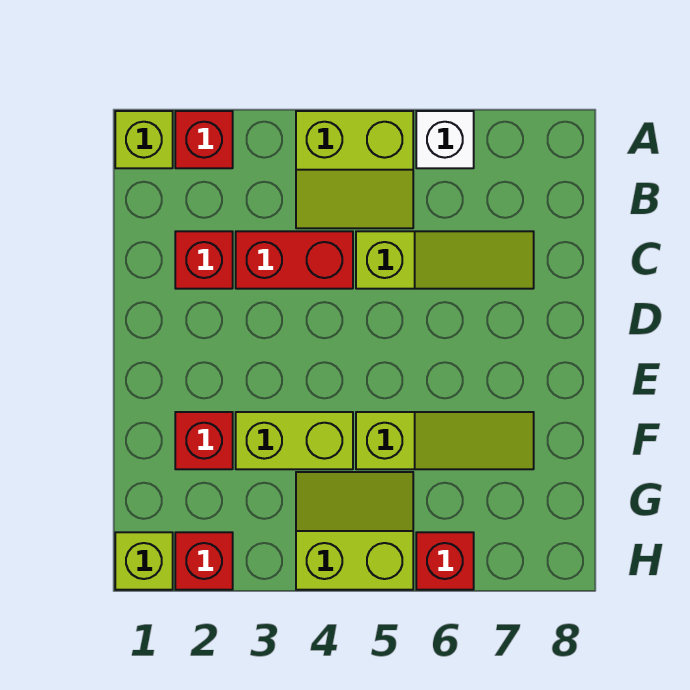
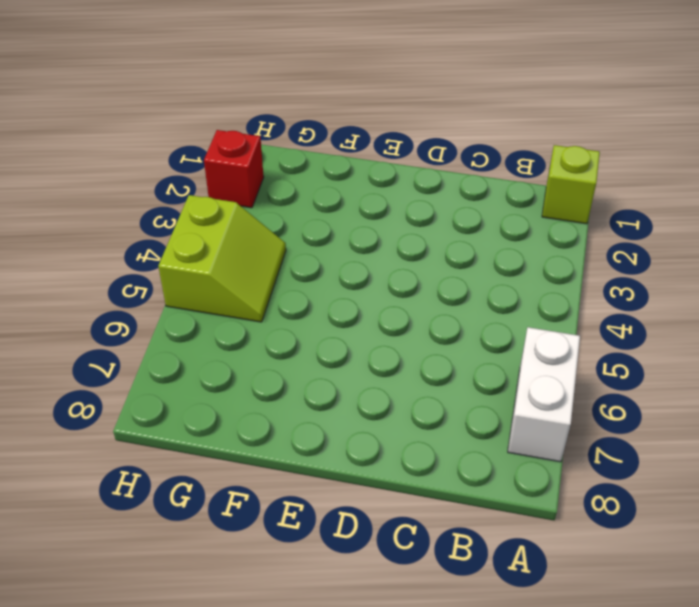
white 1x2 brick [508,327,580,462] -> white 1x1 brick [416,111,474,168]
none -> red 1x1 brick [175,111,233,168]
none -> lime 2x2 slope [296,111,413,228]
none -> red 1x1 brick [175,231,233,289]

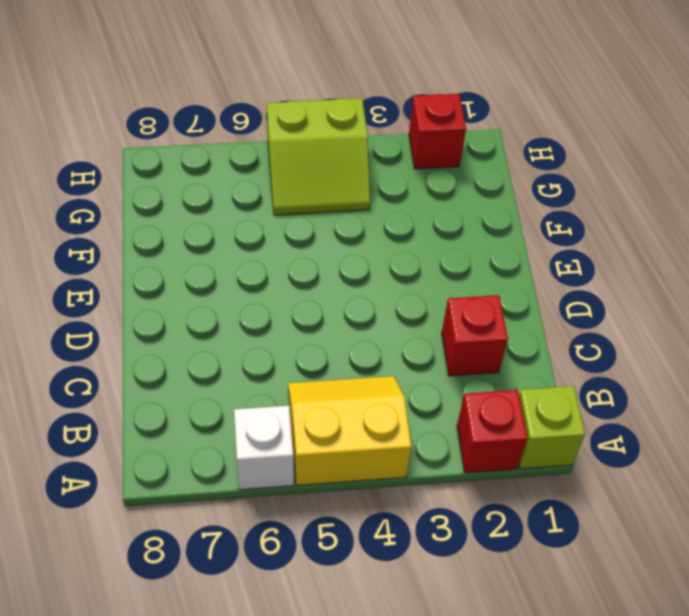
yellow 2x2 slope [288,376,412,485] -> lime 2x2 slope [296,111,413,228]
none -> red 1x2 brick [236,231,353,289]
none -> lime 1x3 slope [356,231,534,289]
none -> red 1x1 brick [175,412,233,469]

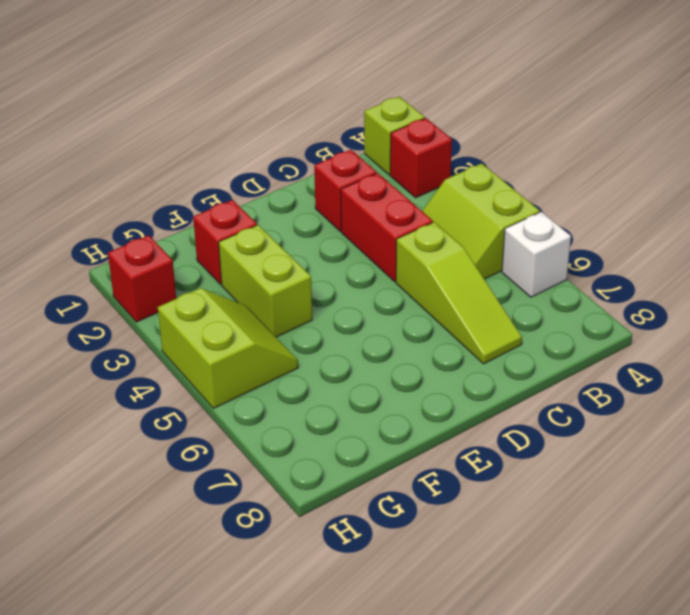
none -> lime 1x3 slope [356,412,534,469]
none -> lime 1x1 brick [115,532,173,590]
none -> red 1x1 brick [416,532,474,590]

